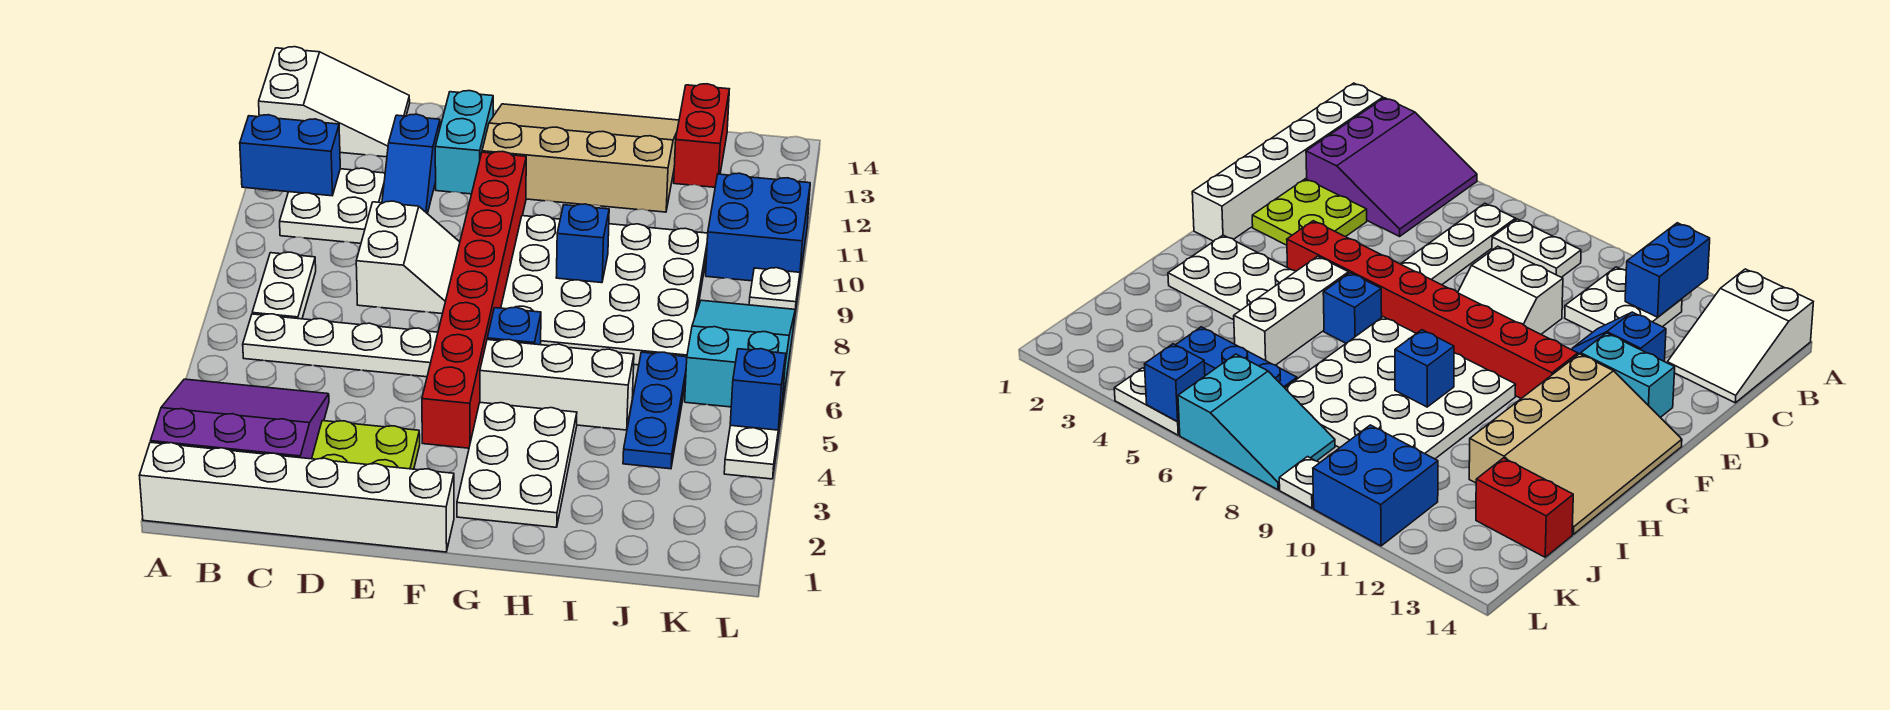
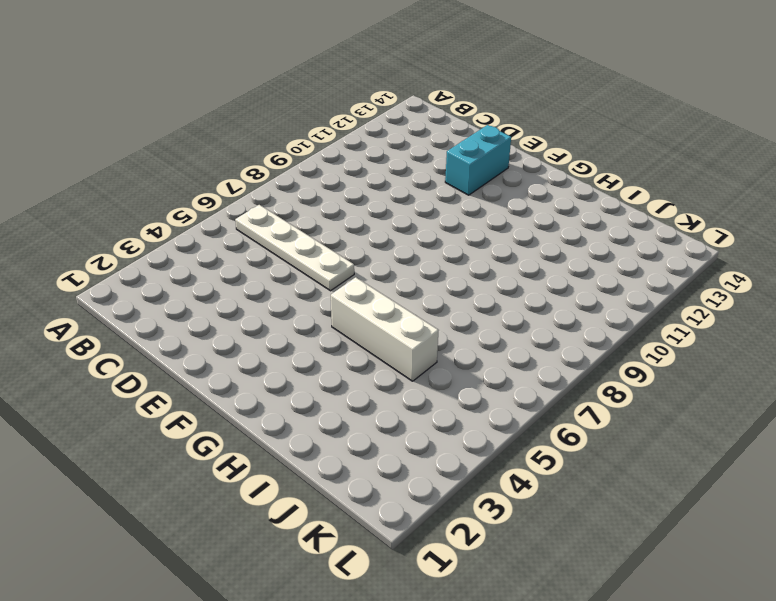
none -> white 1x6 brick [140,442,454,552]
none -> purple 3x3 slope [151,379,329,459]
none -> white 2x3 slope [259,47,410,157]

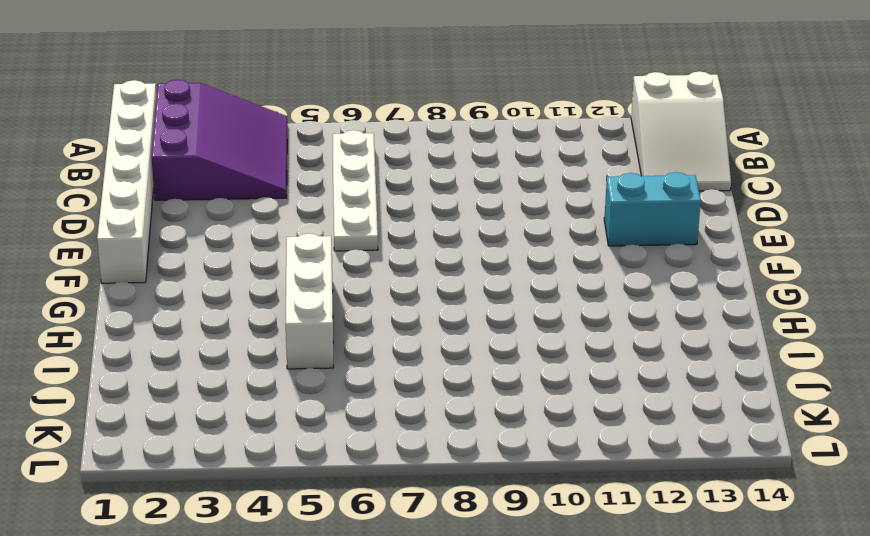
none -> white 1x2 plate [252,252,316,319]
none -> white 2x2 plate [280,168,385,243]
none -> lime 2x2 plate [312,421,420,469]

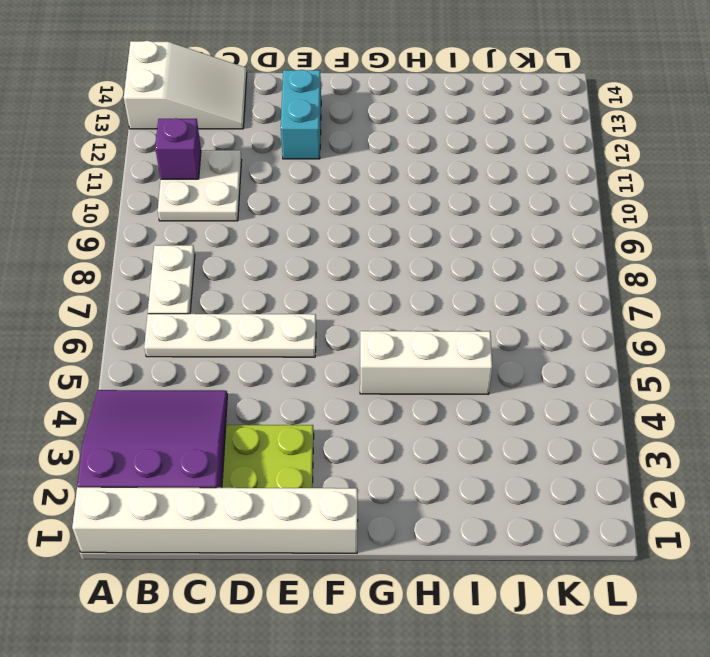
purple 1x1 brick [155,118,201,179] -> blue 1x2 brick [240,115,340,196]
none -> white 2x2 slope [356,201,460,314]
none -> blue 1x2 slope [382,114,440,214]
none -> red 1x8 brick [422,151,526,448]

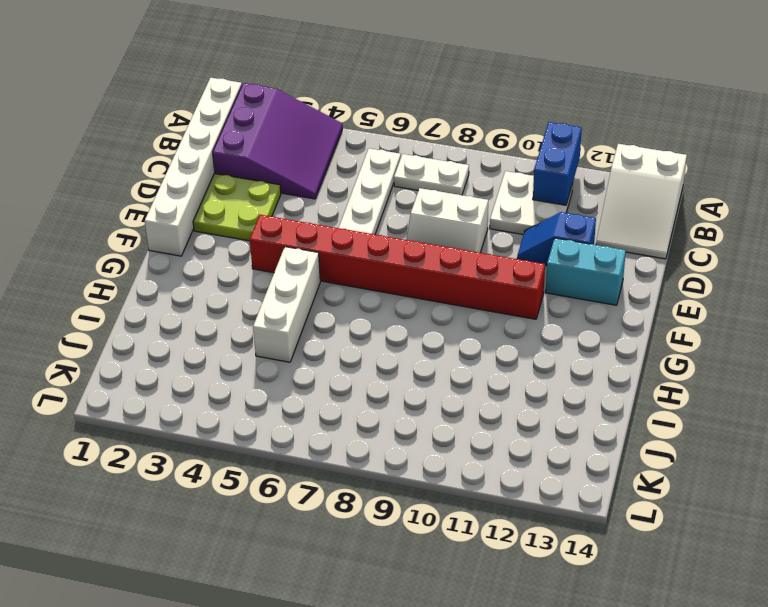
none -> tan 3x4 slope [482,104,679,212]
none -> white 2x3 plate [457,403,577,527]
none -> blue 1x1 brick [487,307,541,345]

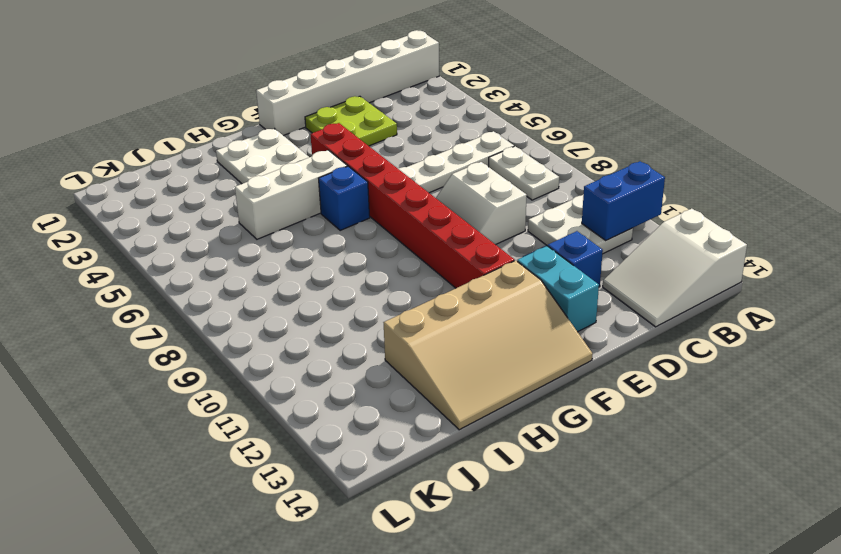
none -> purple 3x3 slope [151,379,329,459]
none -> white 4x4 plate [501,215,708,365]
none -> blue 1x3 plate [623,352,687,469]

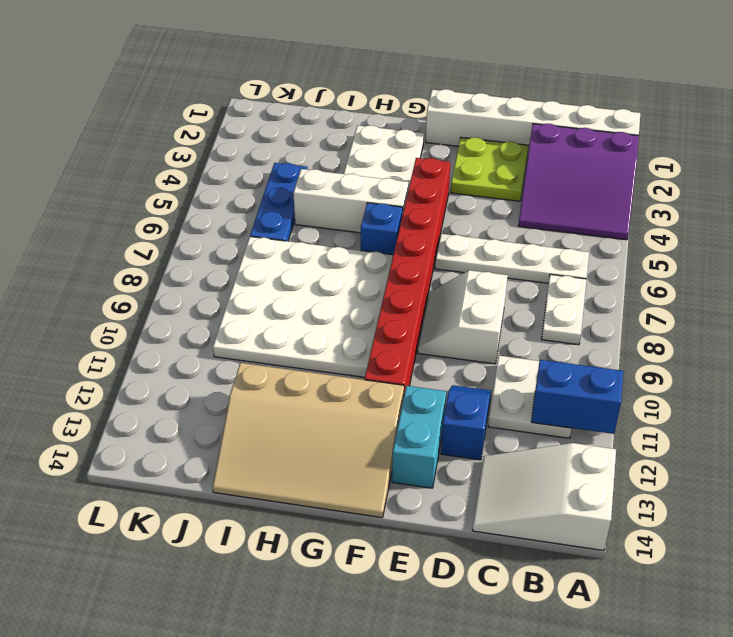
none -> red 1x2 brick [674,84,729,187]
none -> cyan 2x3 slope [685,300,795,407]
none -> blue 2x2 brick [706,173,810,283]

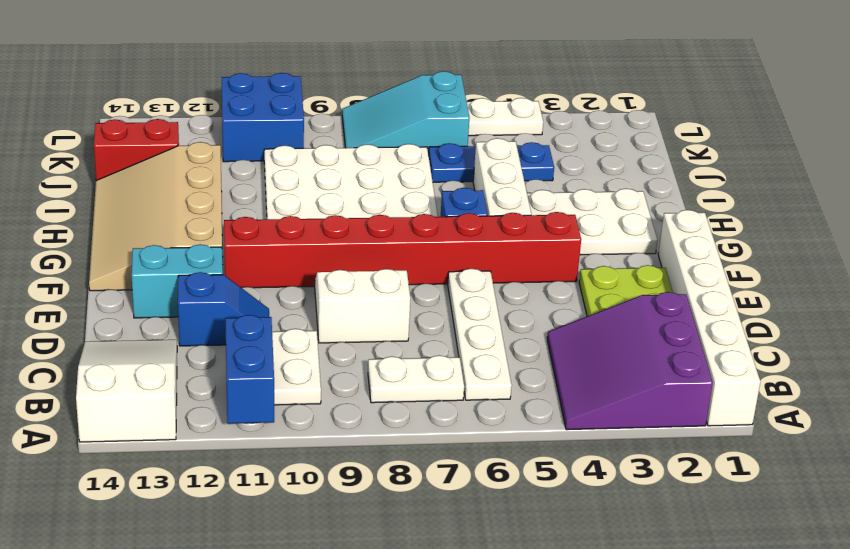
none -> white 1x1 plate [749,268,800,312]
none -> blue 1x1 brick [556,204,609,283]
none -> blue 1x1 brick [730,349,786,430]

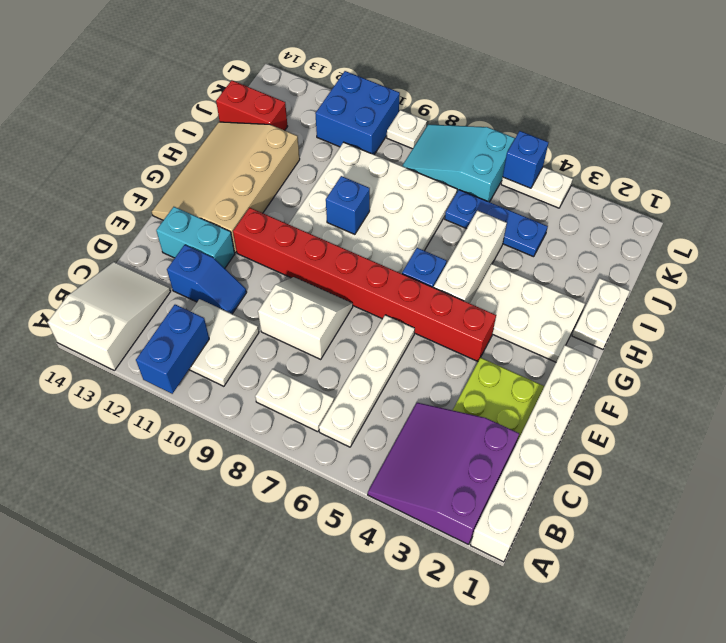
white 1x2 plate [572,278,630,349] -> none

